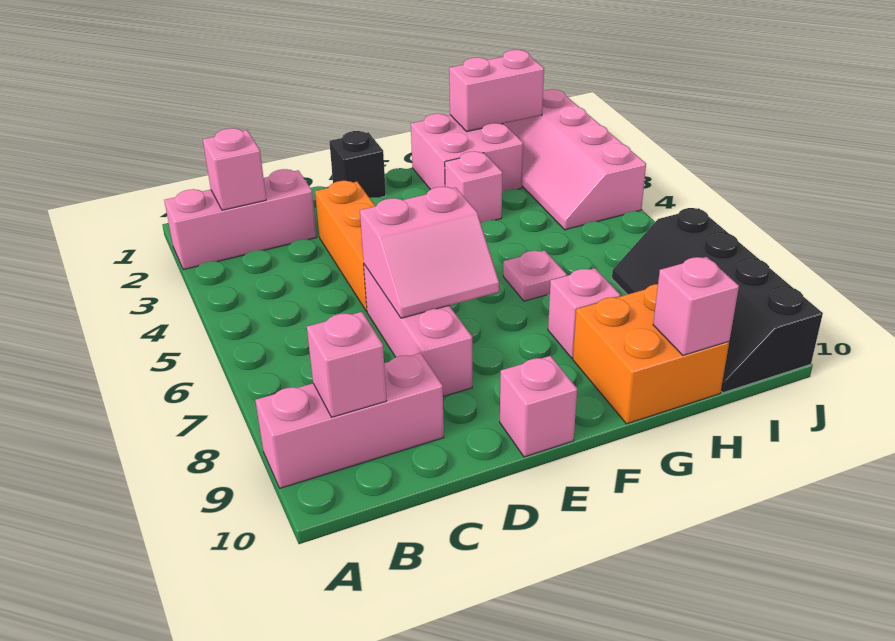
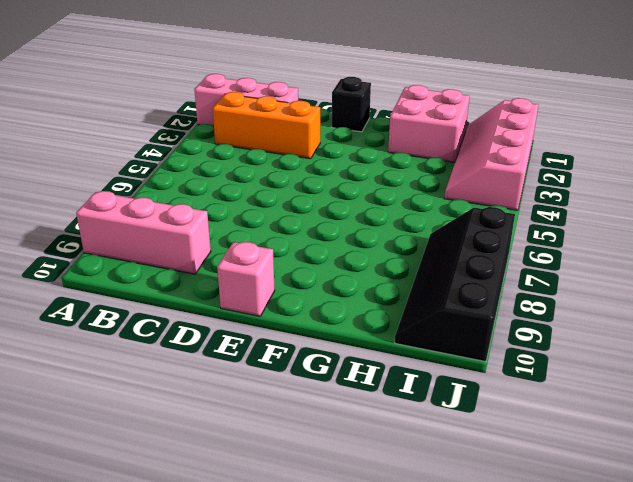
orange 1x3 brick [213,92,320,159] -> orange 1x3 brick turned to [315,181,375,311]
none -> pink 1x3 brick [364,264,472,396]
none -> pink 1x1 brick [445,151,502,223]
none -> pink 1x1 plate [503,250,567,301]

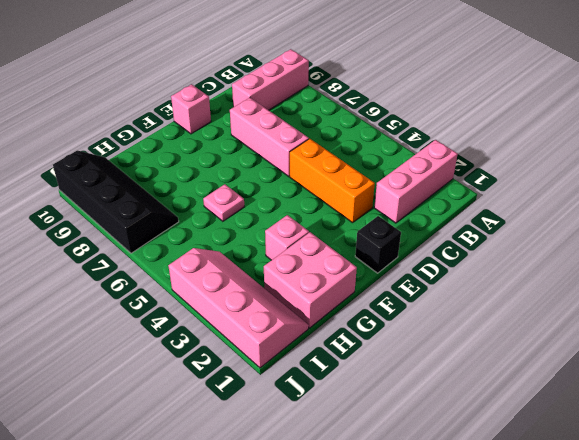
none -> pink 1x1 brick [548,268,620,358]
none -> orange 2x2 brick [573,284,729,424]
none -> pink 1x1 brick [203,128,266,210]

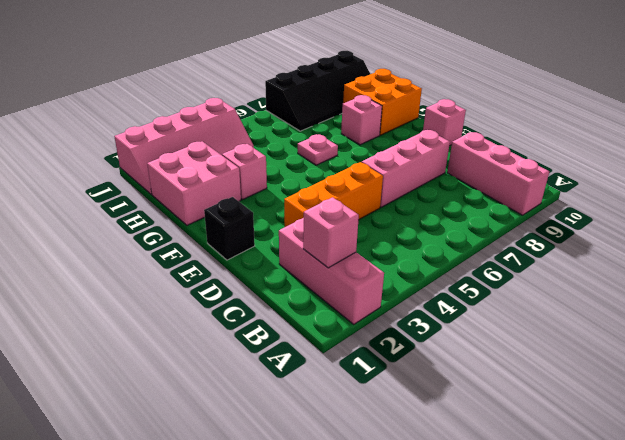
none -> pink 1x1 brick [307,312,387,417]
none -> pink 2x2 slope [360,187,499,318]
none -> pink 1x2 brick [449,50,544,131]

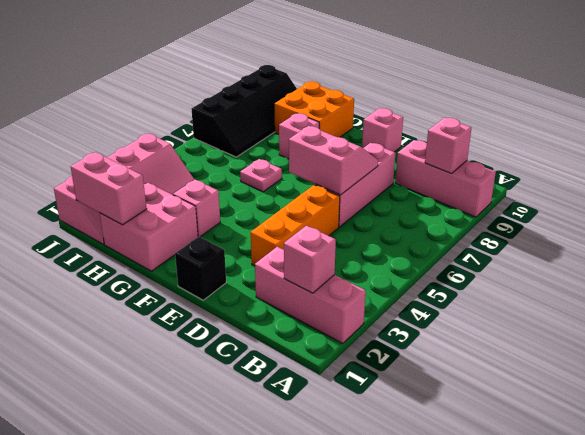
none -> pink 1x1 brick [653,257,739,355]

